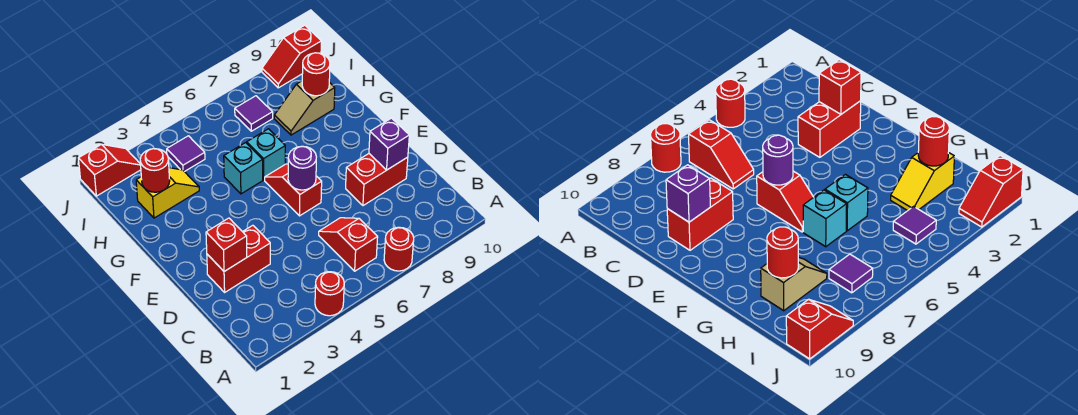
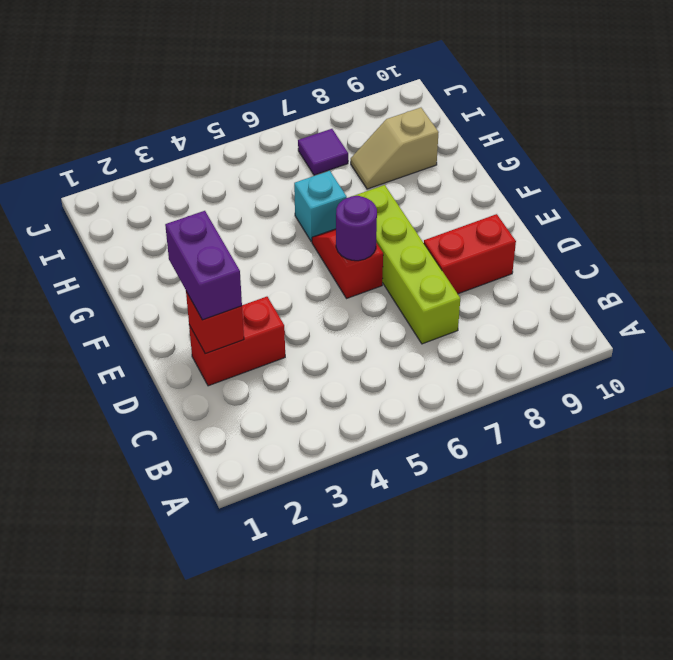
lime 1x4 brick [354,185,460,344] -> none
purple 1x2 brick [165,211,242,320] -> none
none -> red 1x1 round brick [315,272,344,316]
none -> red 1x1 round brick [384,227,414,271]
none -> red 1x2 slope [319,218,378,271]

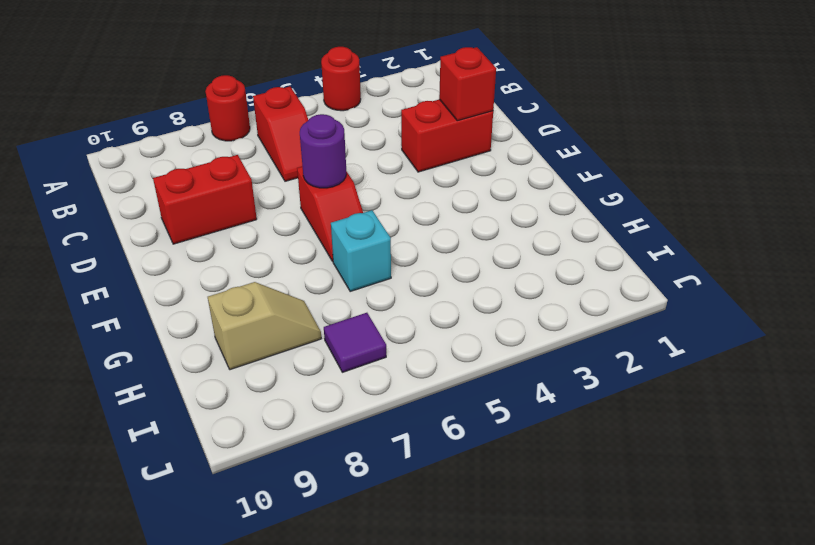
none -> cyan 1x1 brick [224,143,263,194]
none -> yellow 1x2 slope [136,168,199,218]
none -> purple 1x1 tile [167,136,205,172]

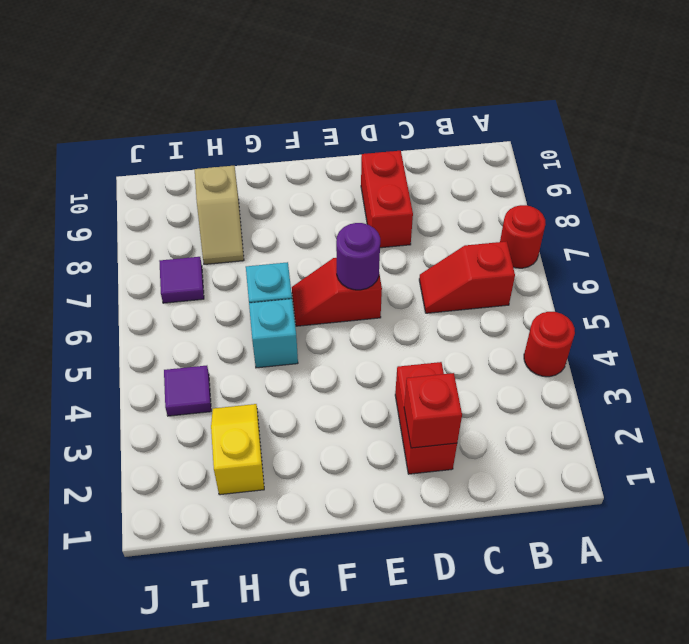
none -> red 1x2 slope [78,144,141,196]
none -> red 1x2 slope [262,25,321,88]
none -> purple 1x1 brick [369,118,409,170]

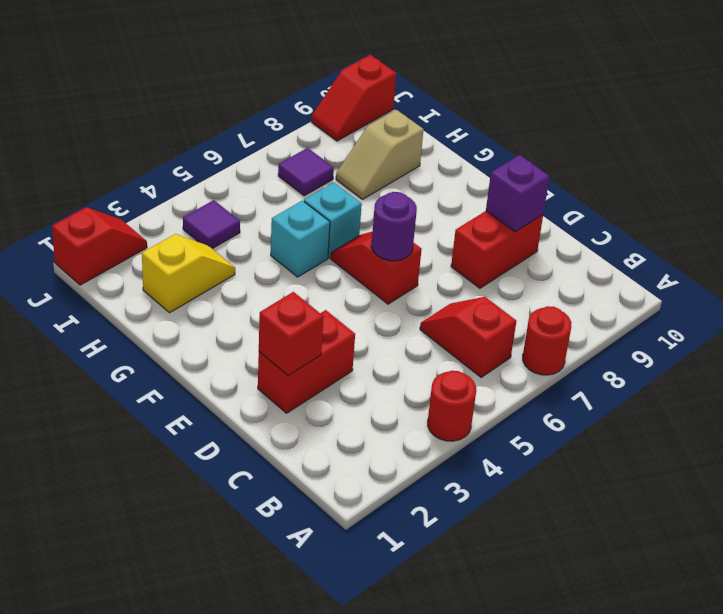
none -> red 1x1 round brick [140,149,170,192]
none -> red 1x1 round brick [302,53,330,96]

